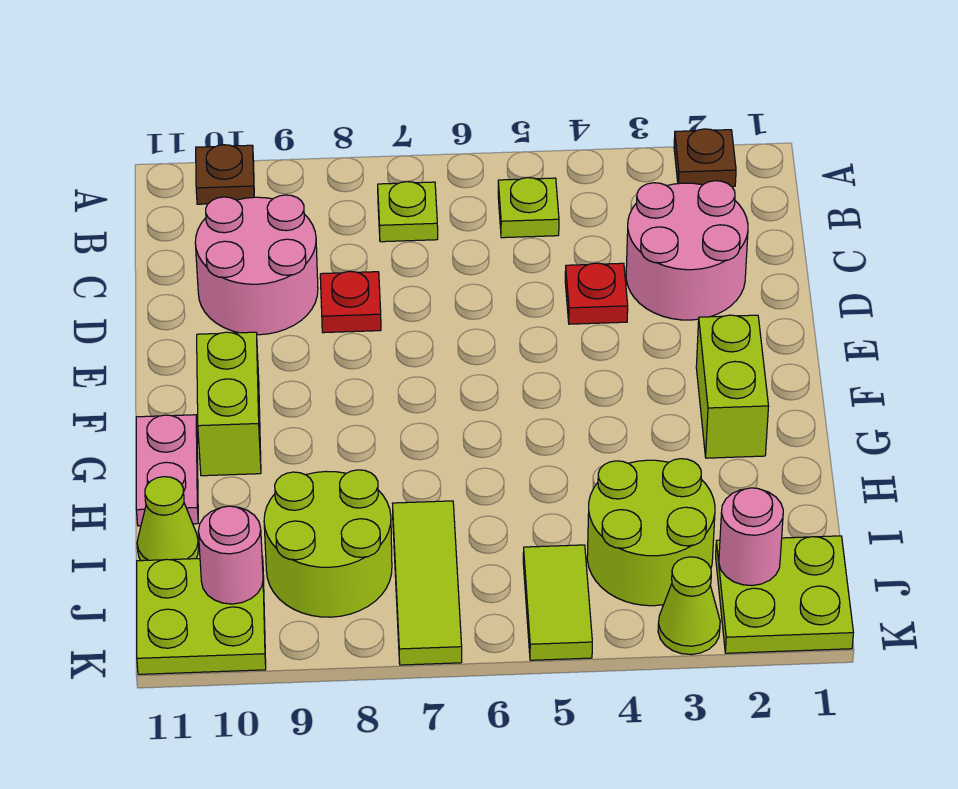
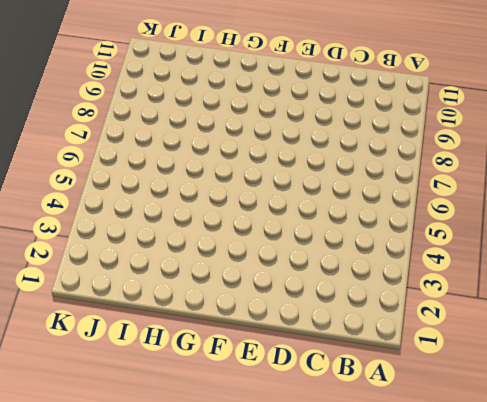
none -> brown 1x1 plate [674,129,736,187]
none -> brown 1x1 plate [196,145,254,204]
none -> lime 1x1 plate [498,178,559,238]

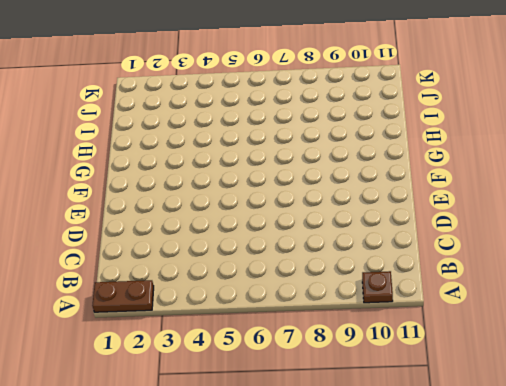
brown 1x2 plate [92,280,154,312] -> brown 1x1 plate [674,129,736,187]
none -> lime 1x1 plate [498,178,559,238]
none -> lime 1x1 plate [378,182,438,242]
none -> pink 2x2 round brick [626,181,748,320]

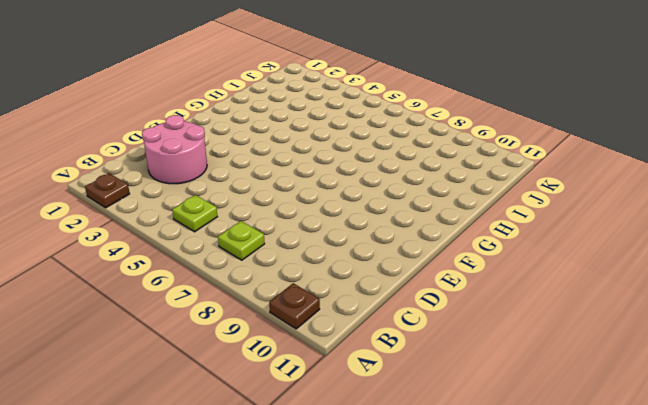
none -> pink 2x2 round brick [195,195,318,335]
none -> red 1x1 plate [565,263,628,324]
none -> red 1x1 plate [320,271,381,333]

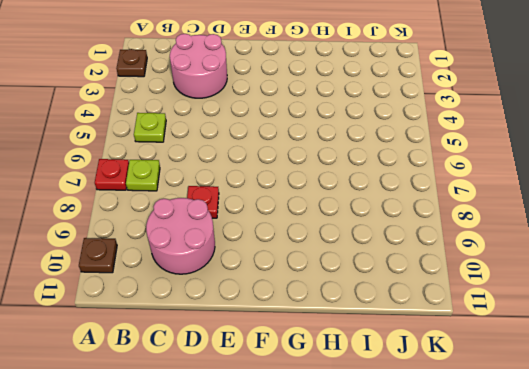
red 1x1 plate [95,159,129,190] -> red 1x1 plate moved to [565,263,628,324]
none -> lime 1x2 brick [696,315,769,458]
none -> lime 1x2 brick [197,332,261,476]
none -> pink 1x2 plate [136,415,198,526]

